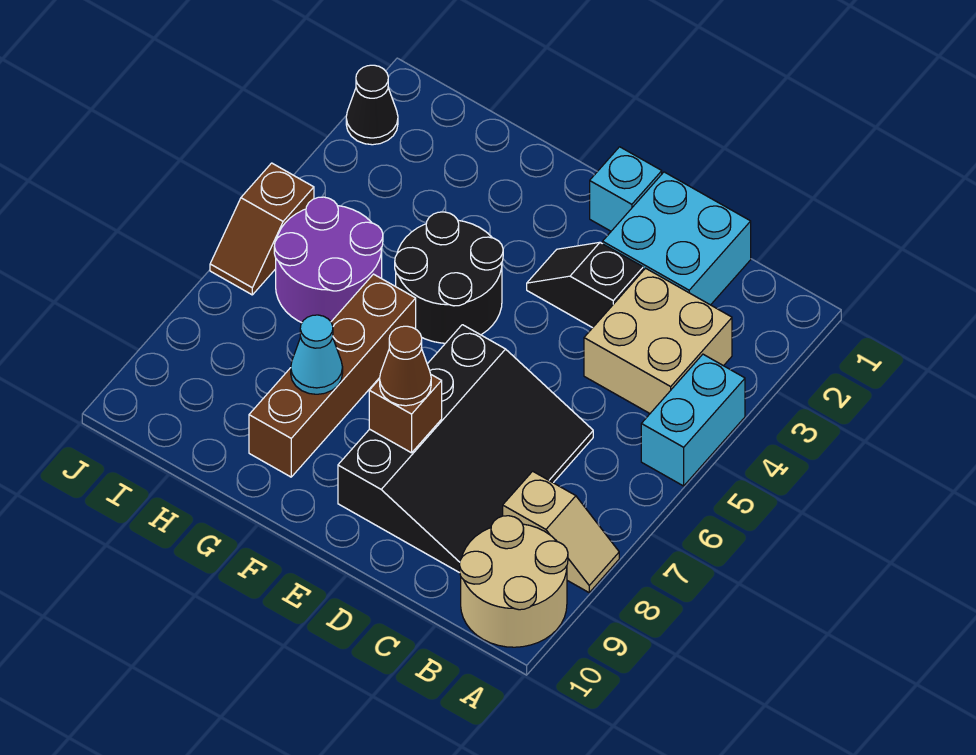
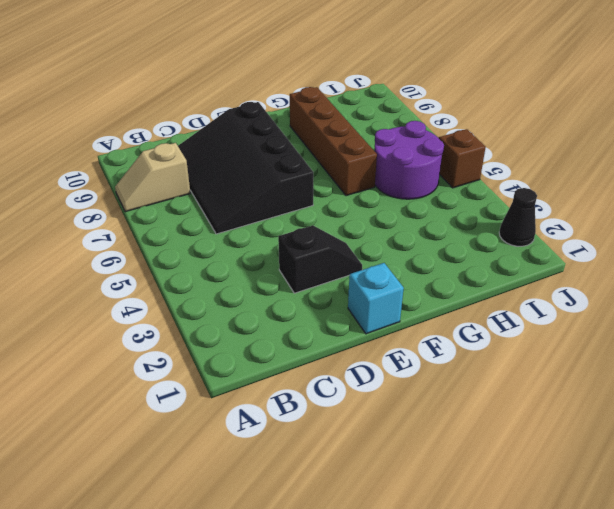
none -> cyan 1x2 brick [641,354,745,486]
none -> tan 2x2 round brick [460,516,568,647]
none -> tan 2x2 brick [584,268,732,413]

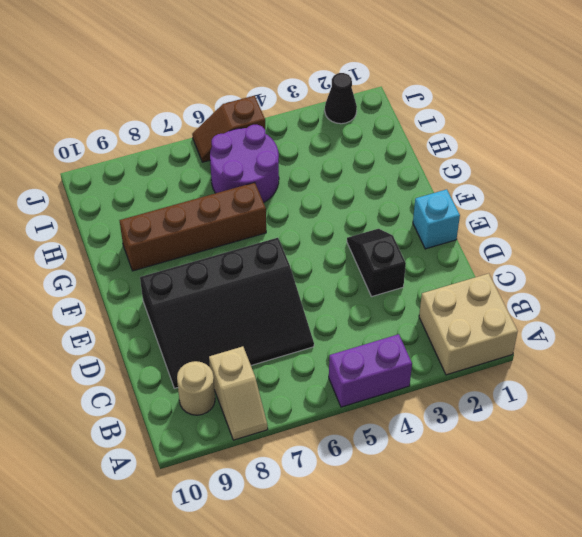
tan 2x2 brick [419,273,518,375] -> tan 2x2 brick moved to [584,268,732,413]
purple 1x2 brick [329,334,412,407] -> cyan 1x2 brick [641,354,745,486]
tan 1x1 round brick [177,361,215,415] -> tan 2x2 round brick [460,516,568,647]
none -> cyan 2x2 brick [603,172,751,305]
none -> black 2x2 round brick [395,212,503,343]
none -> brown 1x1 brick [369,375,442,453]

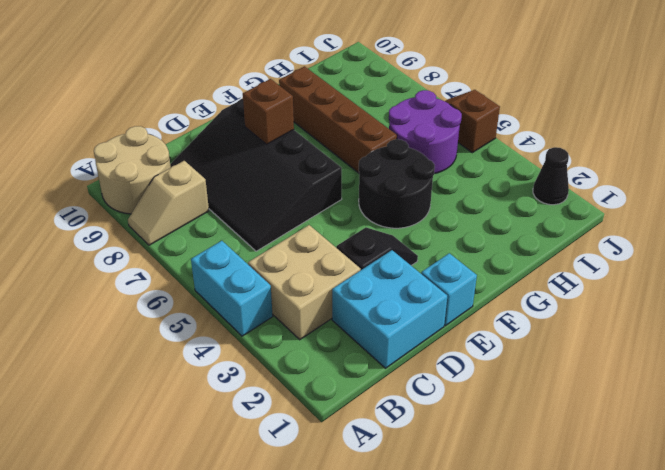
none -> cyan 1x1 cone [291,315,343,394]
none -> brown 1x1 cone [380,326,431,406]

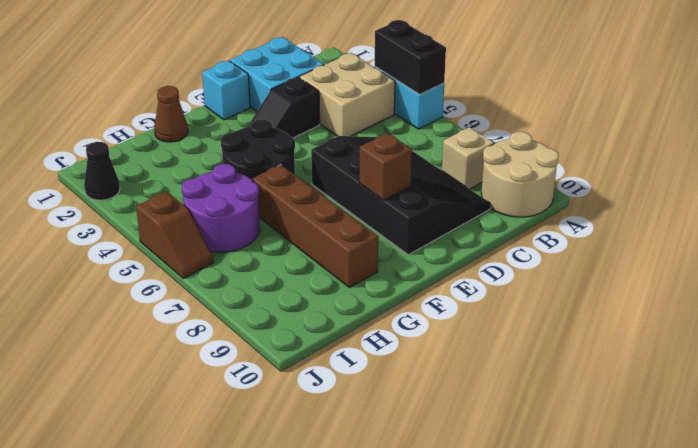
black 1x2 brick [375,20,446,95] -> none
brown 1x1 cone [154,86,188,142] -> brown 1x1 cone moved to [380,326,431,406]
none -> cyan 1x1 cone [291,315,343,394]

